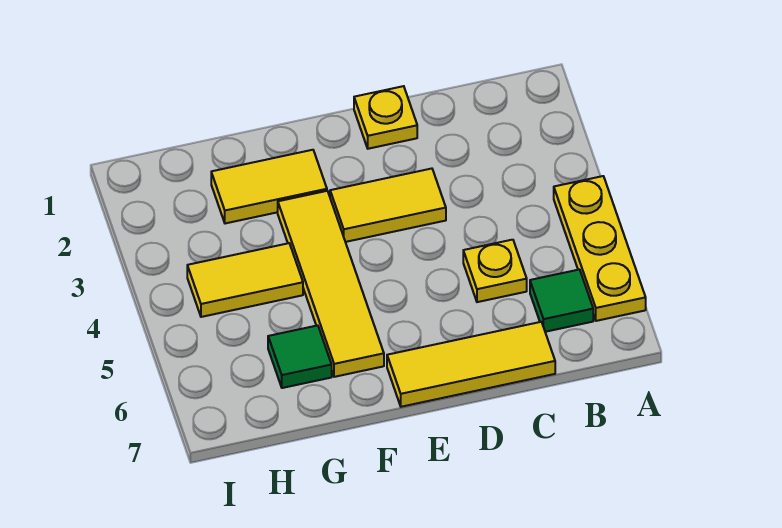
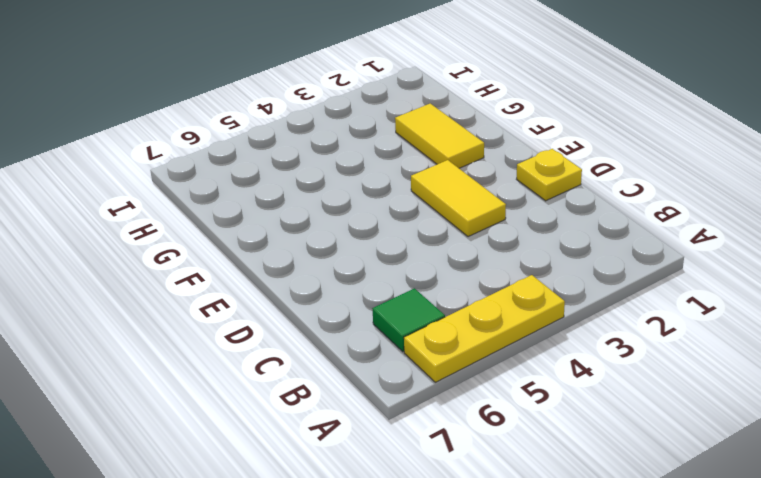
none -> yellow 1x1 plate [463,240,527,302]
none -> yellow 1x3 tile [387,322,555,407]

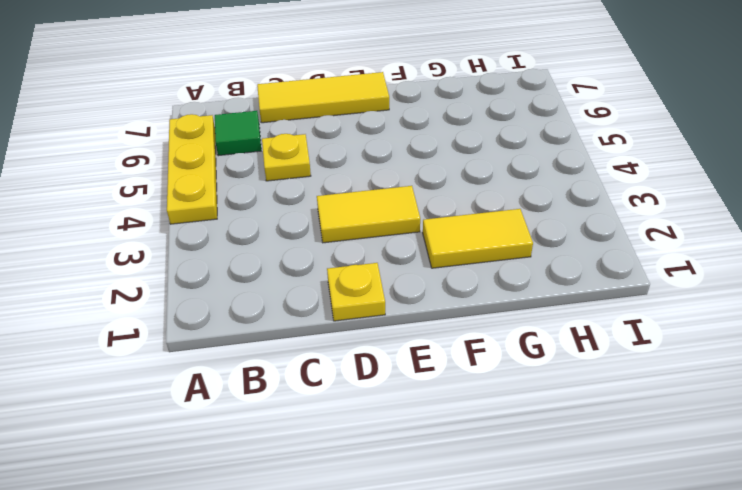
none -> yellow 1x4 tile [278,191,384,377]
none -> yellow 1x2 tile [187,243,303,317]

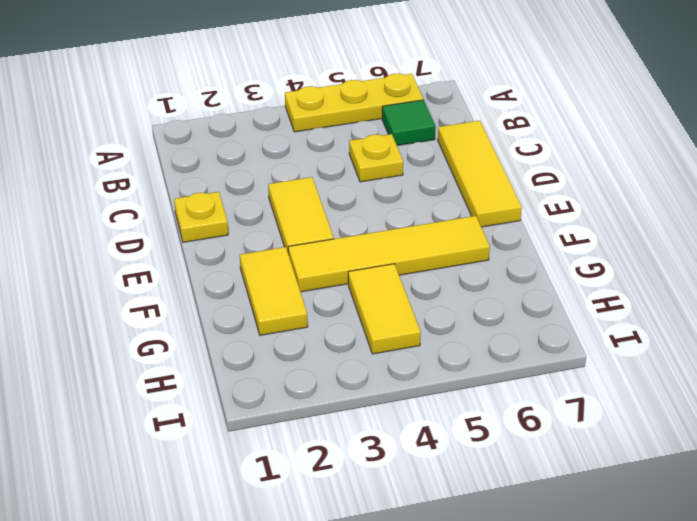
none -> green 1x1 tile [268,325,332,388]

